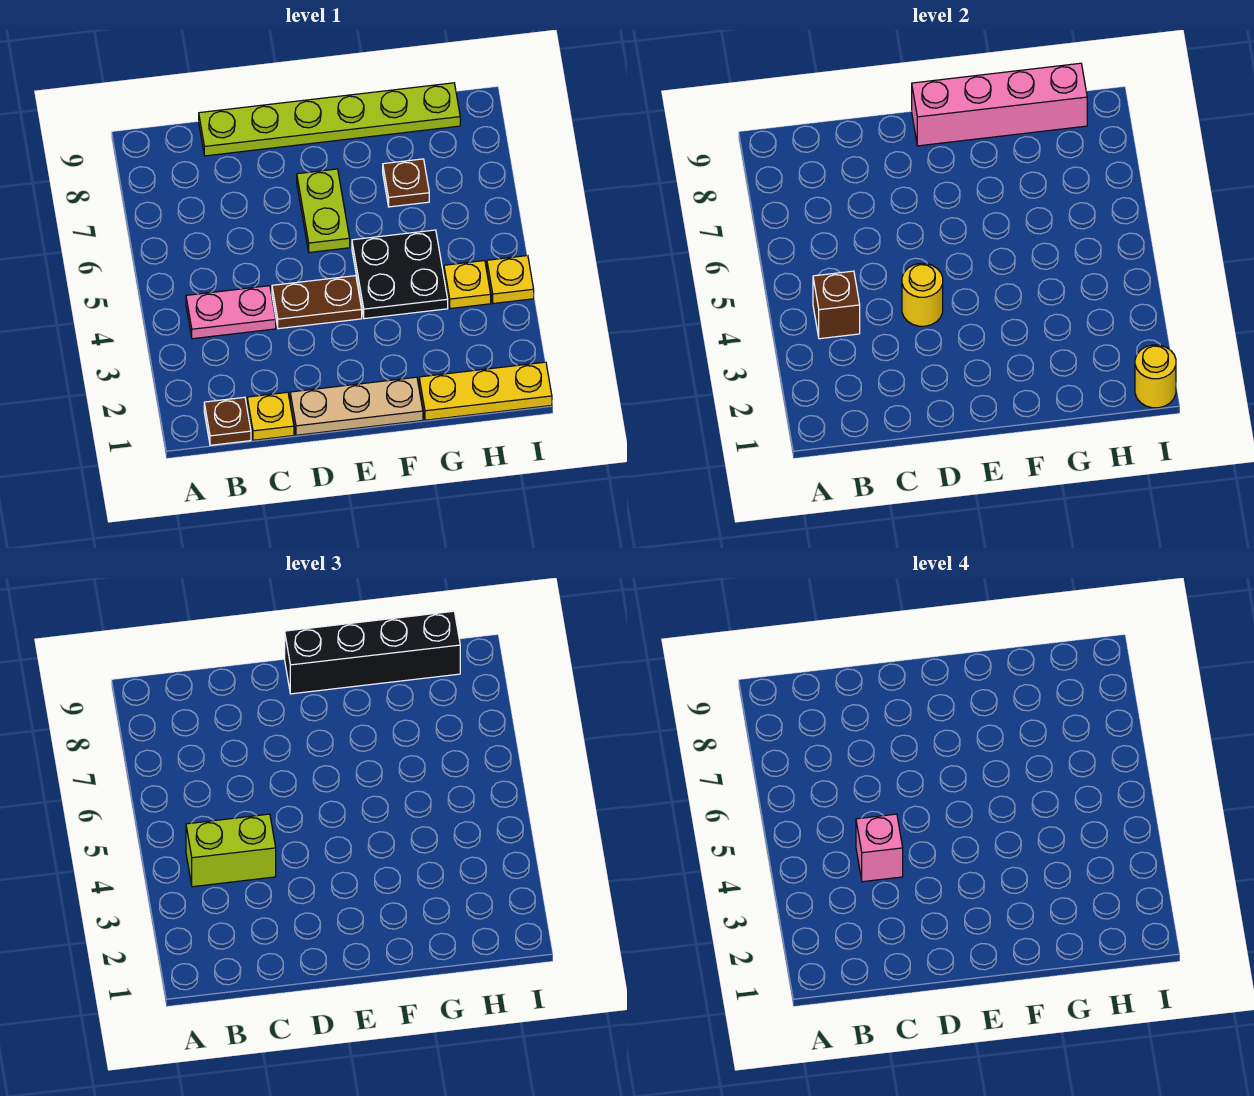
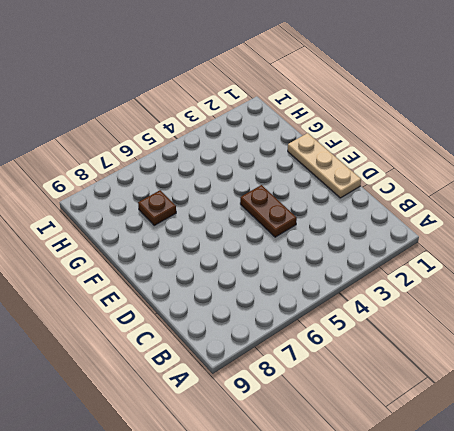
none -> brown 1x1 plate [204,397,251,445]
none -> pink 1x2 plate [186,286,276,339]
none -> yellow 1x1 plate [247,392,294,440]

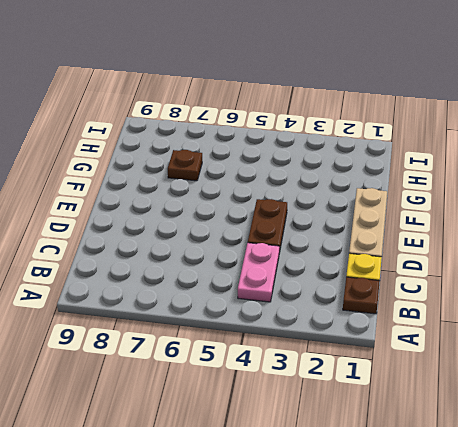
none -> lime 1x6 plate [199,83,460,156]
none -> lime 1x2 plate [297,169,350,252]
none -> black 2x2 plate [352,230,448,319]

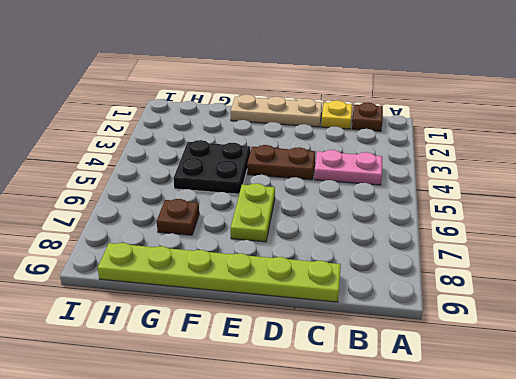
none -> yellow 1x3 plate [419,362,552,420]
none -> yellow 1x1 plate [444,261,491,309]
none -> yellow 1x1 plate [487,255,534,303]

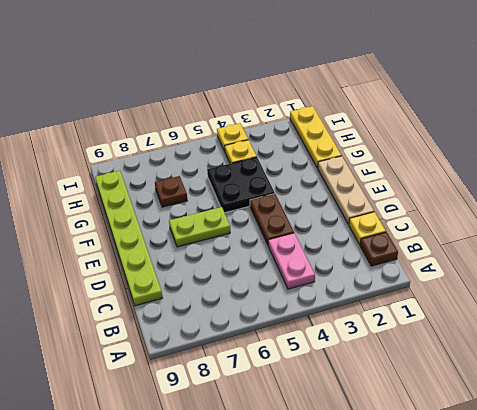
none -> brown 1x1 brick [813,271,860,339]
none -> yellow 1x1 round brick [902,263,943,326]
none -> pink 1x4 brick [912,63,1087,146]

